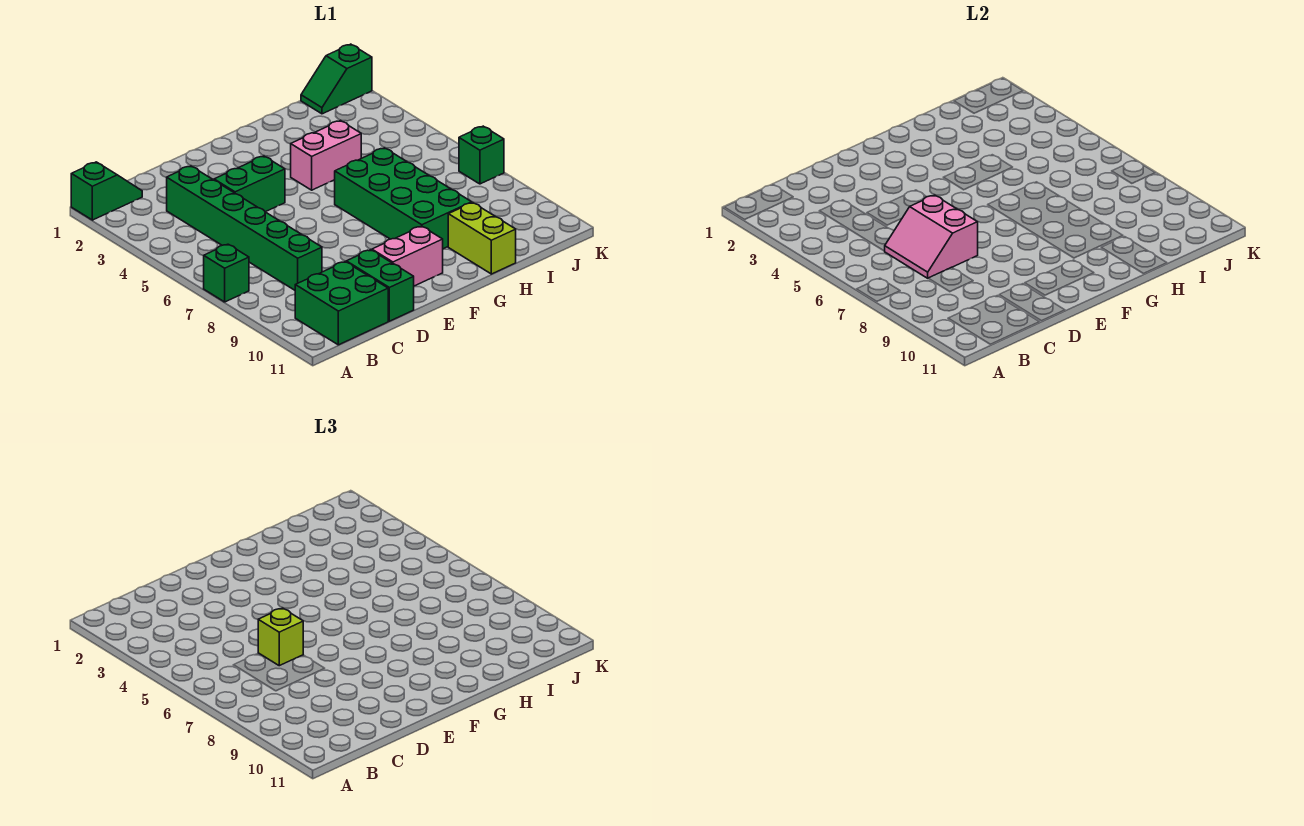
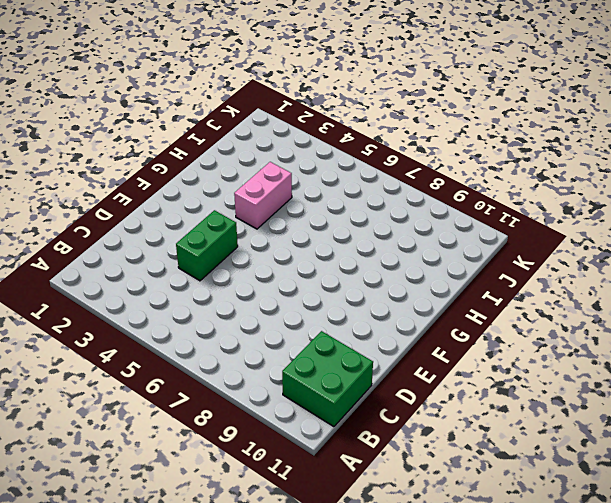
none -> green 1x2 slope [71,162,142,220]
none -> green 1x1 brick [204,244,249,302]
none -> green 1x6 brick [167,166,322,290]

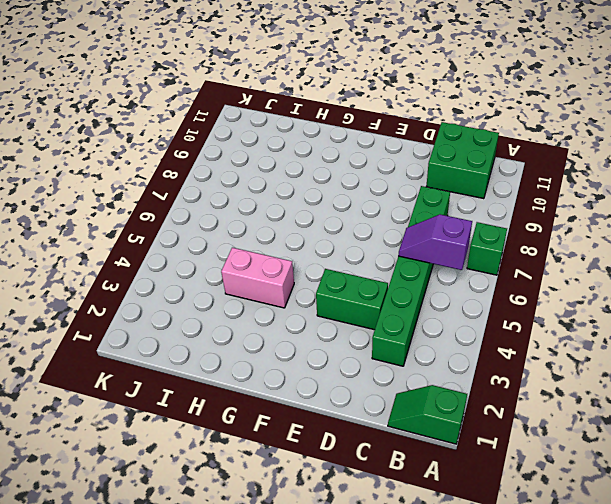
purple 1x2 slope [398,214,472,270] -> pink 2x2 slope [885,195,978,278]
none -> green 1x2 brick [346,250,414,321]
none -> pink 1x2 brick [372,226,443,286]
none -> green 2x4 brick [335,148,472,249]

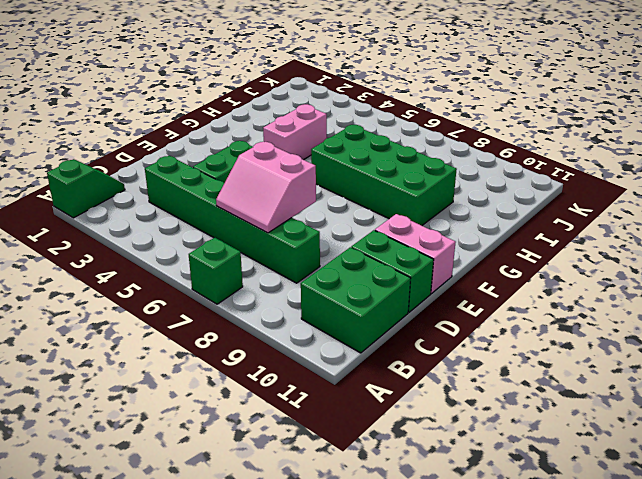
pink 1x2 brick [375,214,456,294] -> pink 1x2 brick turned to [372,226,443,286]
none -> lime 1x2 brick [448,203,516,274]
none -> green 1x2 slope [301,44,372,114]
none -> green 1x1 brick [459,126,504,184]

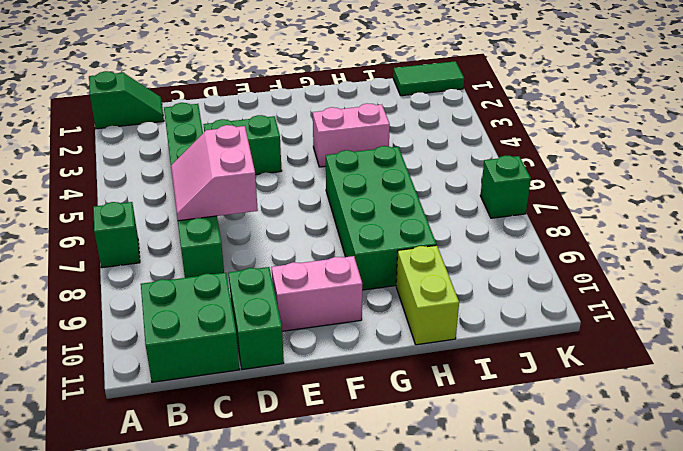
green 1x2 tile [393,61,464,96] -> green 1x2 slope [301,44,372,114]
none -> lime 1x1 brick [258,608,303,666]

